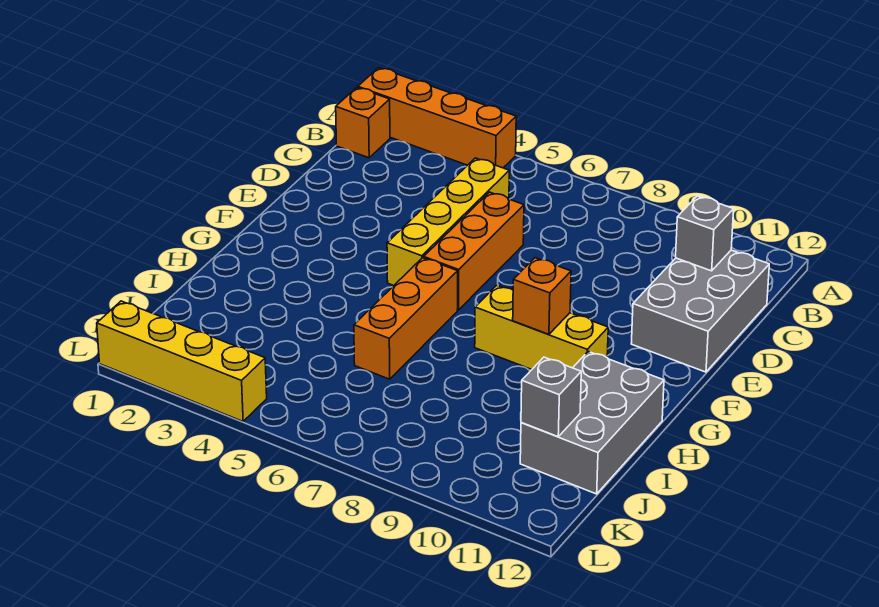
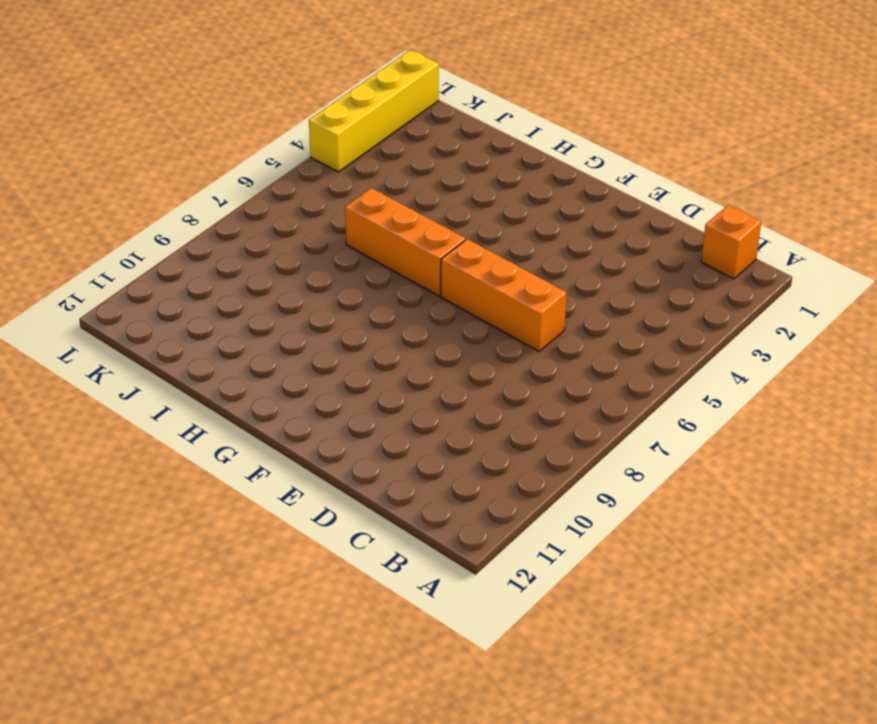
none -> orange 1x4 brick [358,68,516,168]
none -> yellow 1x4 brick [387,158,509,286]
none -> grey 2x3 brick [631,250,769,372]

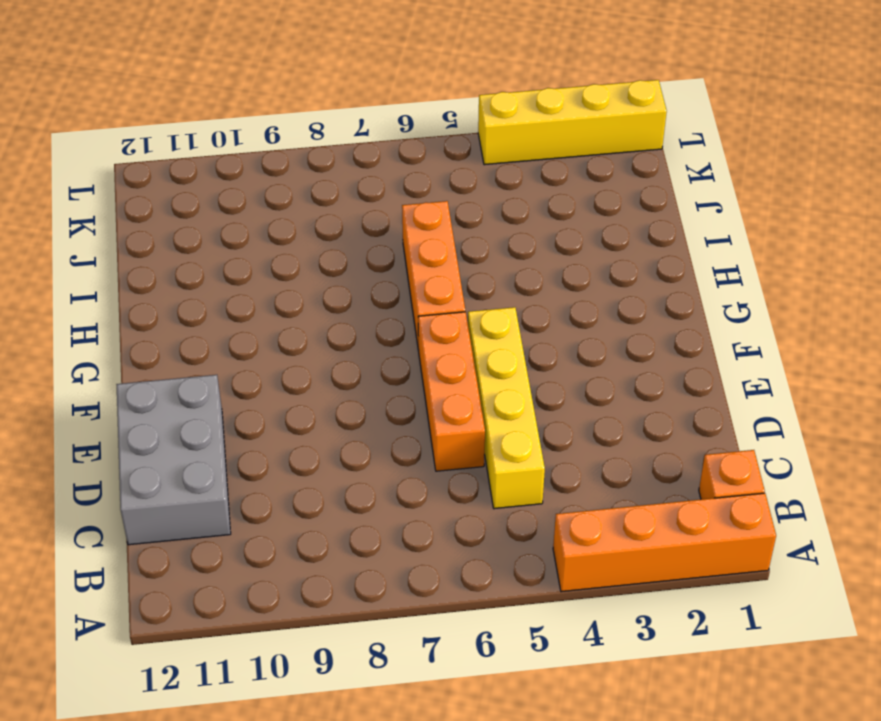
none -> yellow 1x3 brick [475,285,608,369]
none -> grey 2x3 brick [520,351,664,494]
none -> grey 1x1 brick [676,196,734,271]

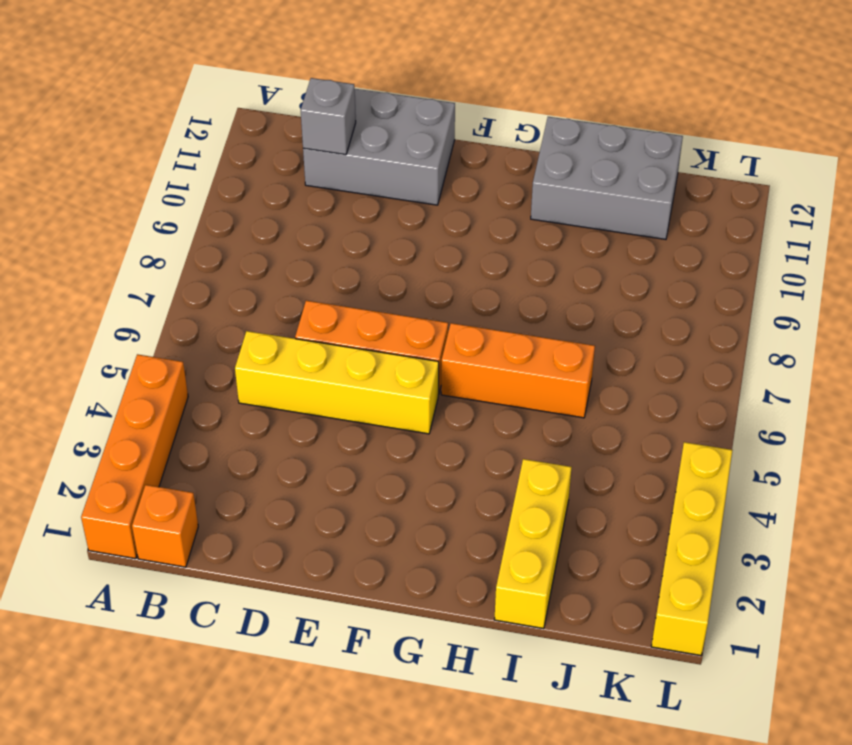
yellow 1x3 brick [494,459,572,629] -> yellow 1x3 brick moved to [475,285,608,369]
none -> orange 1x1 brick [513,258,571,335]
none -> grey 1x1 brick [521,357,581,437]

